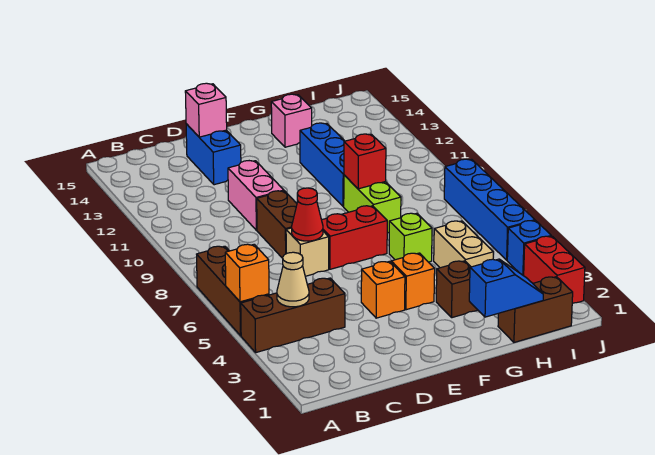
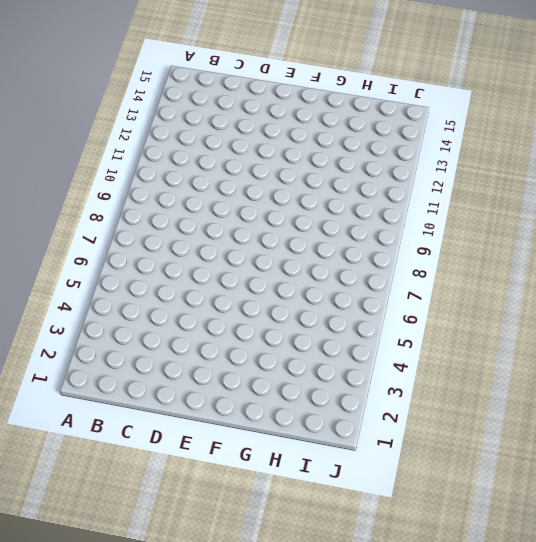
none -> brown 1x3 brick [241,278,345,352]
none -> brown 1x3 brick [197,246,269,336]
none -> tan 1x1 brick [286,228,329,276]

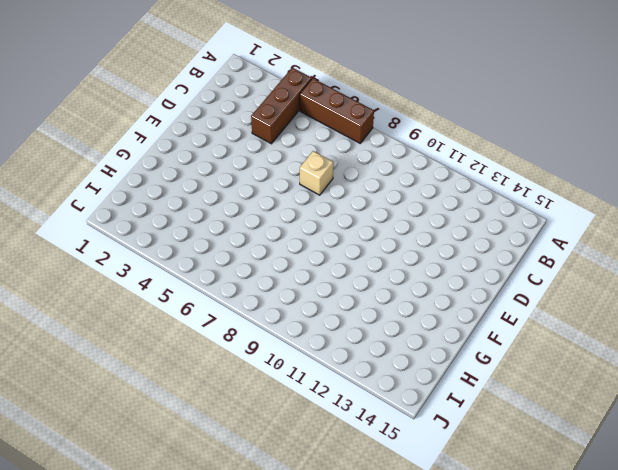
none -> brown 1x2 brick [257,191,297,258]
none -> pink 1x2 brick [228,161,284,230]
none -> blue 1x2 brick [186,124,241,185]

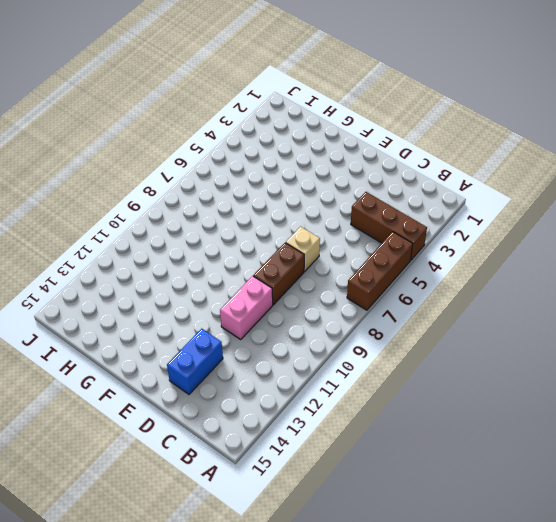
none -> orange 1x1 brick [361,261,405,318]
none -> red 1x2 brick [322,206,387,269]
none -> orange 1x1 brick [391,253,435,310]

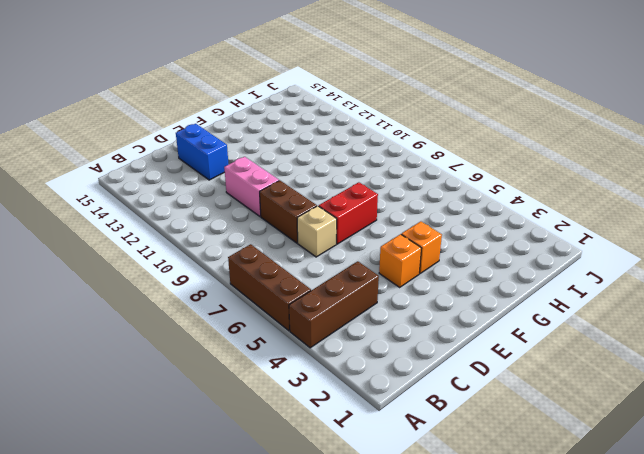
none -> brown 1x1 brick [436,261,477,318]
none -> lime 1x1 brick [389,213,432,262]
none -> lime 1x2 brick [344,175,401,233]

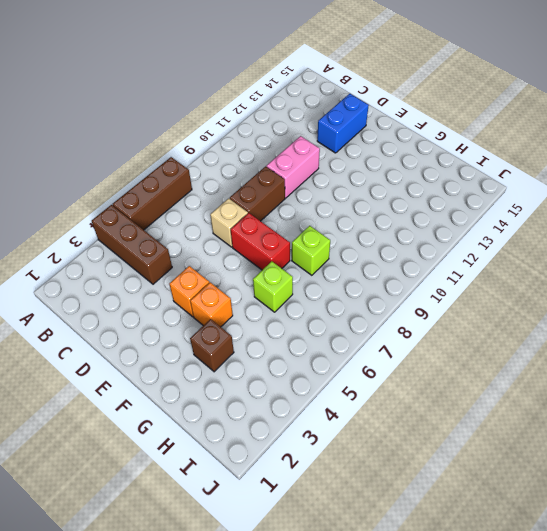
lime 1x1 brick [292,226,330,275] -> lime 1x2 brick [344,175,401,233]
none -> blue 1x3 brick [300,123,344,207]
none -> pink 1x1 brick [271,94,312,147]
none -> brown 1x2 brick [498,277,573,342]

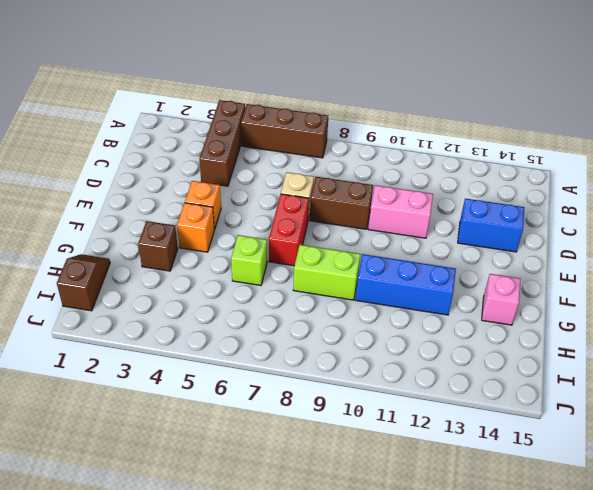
brown 1x2 slope [57,254,110,311] -> brown 1x2 brick [498,277,573,342]
none -> tan 1x2 brick [434,221,493,268]
none -> red 1x2 brick [524,236,585,304]
none -> blue 1x1 brick [507,221,551,276]

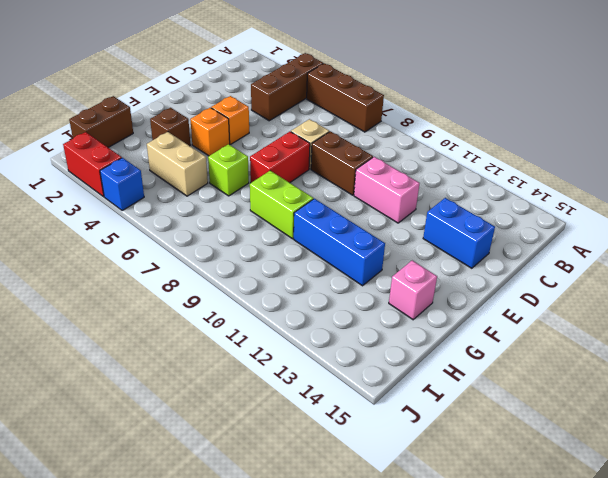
none -> blue 1x4 brick [444,159,535,260]
none -> orange 1x1 brick [225,244,269,302]
none -> tan 1x1 cone [277,252,309,307]

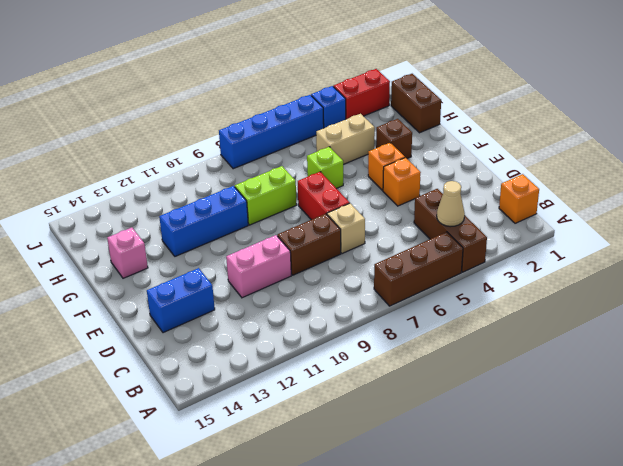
orange 1x1 brick [499,174,539,223] -> orange 1x1 brick moved to [225,244,269,302]
none -> red 1x1 cone [292,188,323,241]
none -> pink 1x1 brick [185,83,227,137]
none -> blue 1x2 slope [469,259,543,317]

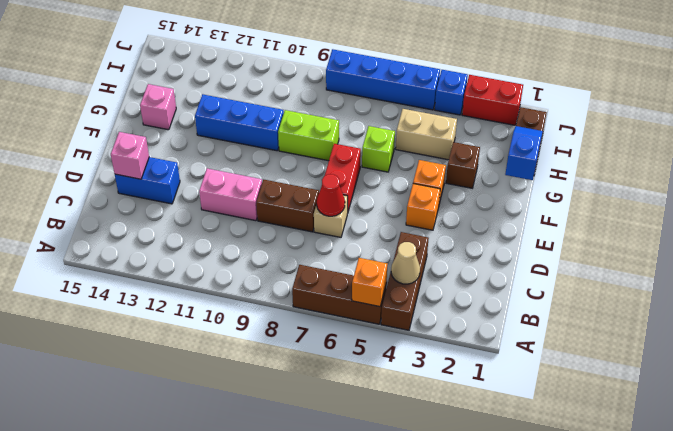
none -> red 1x1 brick [344,134,386,189]

